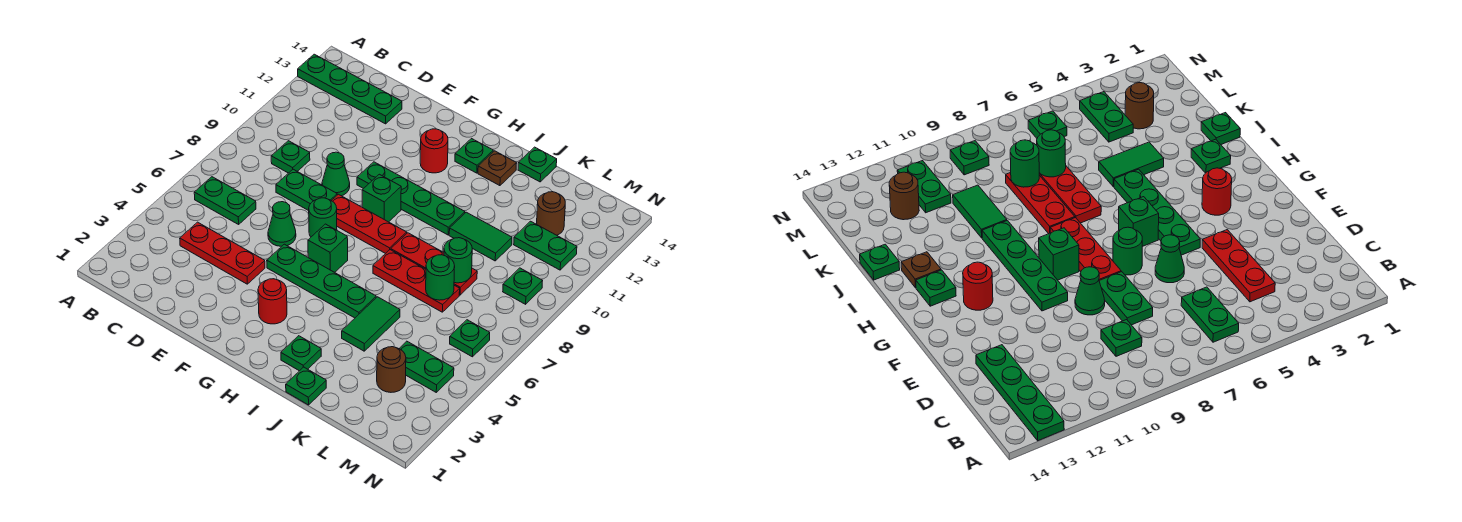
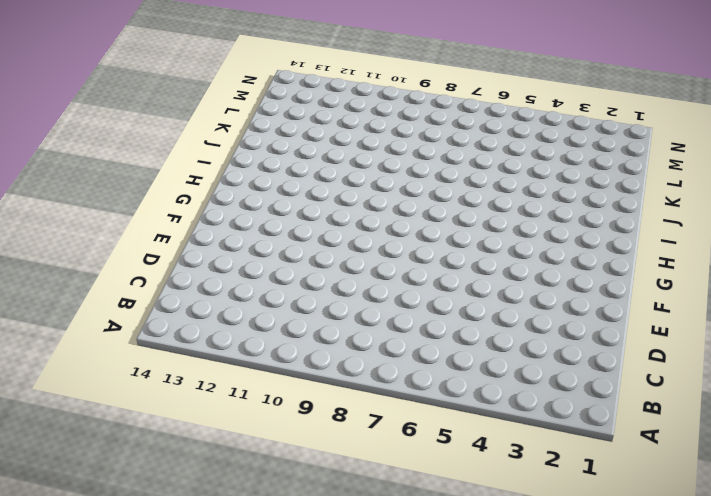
none -> green 1x4 plate [298,54,402,124]
none -> green 1x2 plate [194,177,256,224]
none -> red 1x3 plate [180,222,265,284]
none -> green 1x1 plate [271,141,310,173]

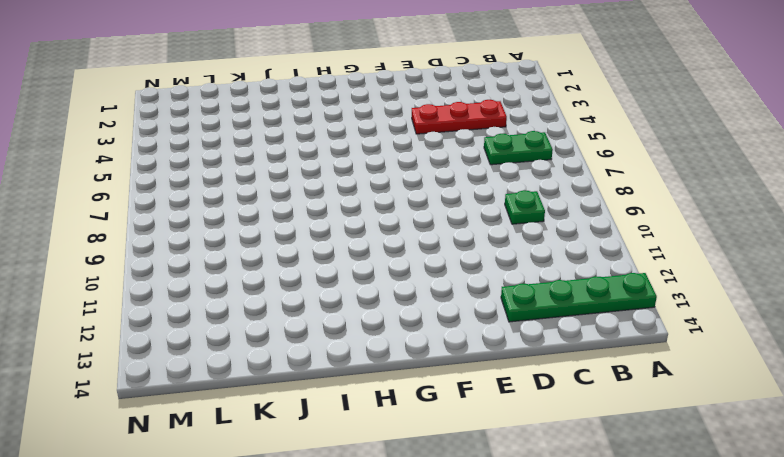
none -> green 1x2 plate [276,169,337,211]
none -> green 1x1 cone [268,202,296,246]
none -> green 1x1 cone [322,152,350,196]
none -> green 1x4 plate [267,244,376,318]

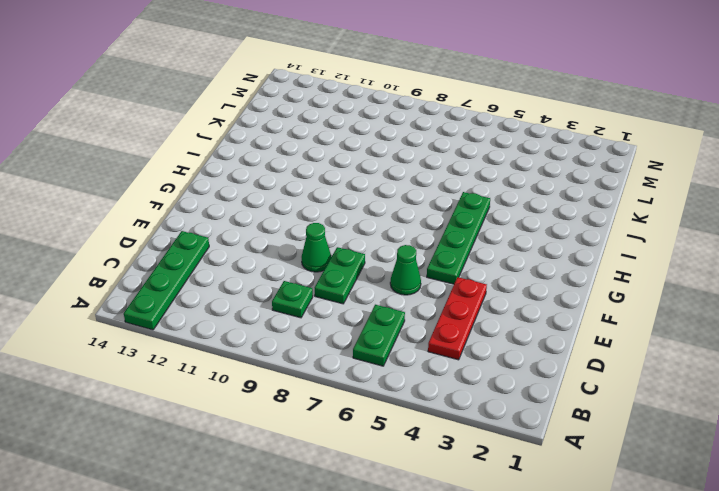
none -> green 1x1 round brick [309,198,337,237]
none -> red 1x3 plate [332,194,407,254]
none -> green 1x4 plate [357,162,465,235]
none -> red 1x1 round brick [258,279,287,324]

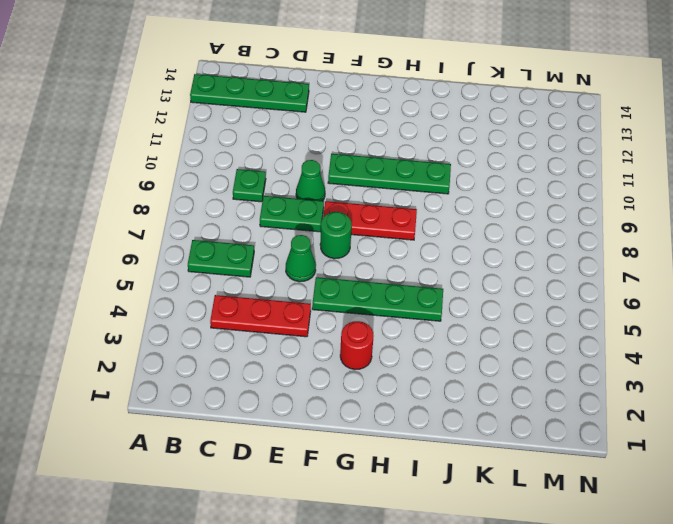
none -> green 1x1 brick [308,224,348,272]
none -> green 1x1 brick [362,174,401,222]
none -> red 1x1 round brick [420,129,448,173]
none -> green 1x1 plate [455,139,493,173]

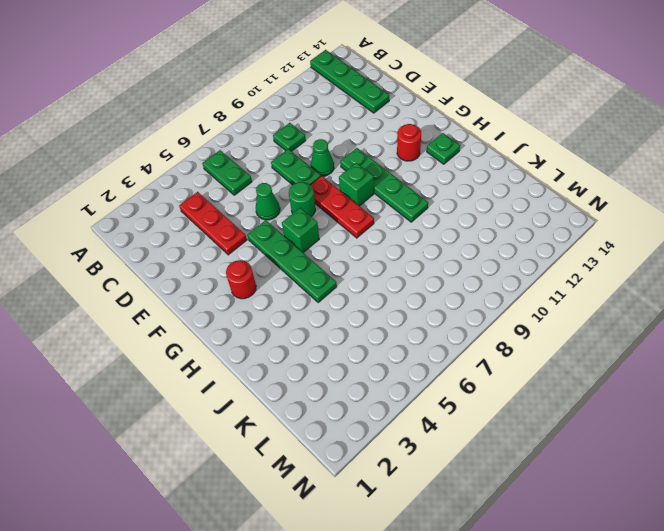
none -> green 1x1 plate [281,336,321,371]
none -> red 1x3 plate [373,250,460,312]
none -> red 1x3 plate [391,233,477,295]
none -> brown 1x1 plate [478,151,517,186]

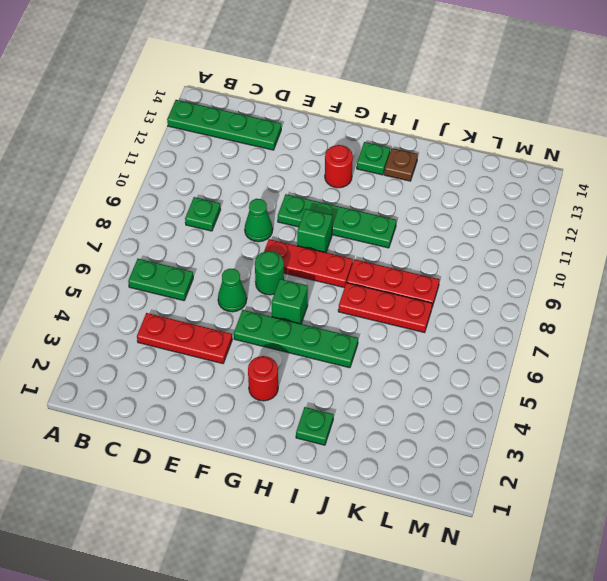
none -> green 1x2 plate [276,169,337,211]
none -> green 1x1 plate [286,367,326,405]
none -> green 1x2 tile [342,297,400,351]
none -> green 1x2 tile [449,212,512,261]

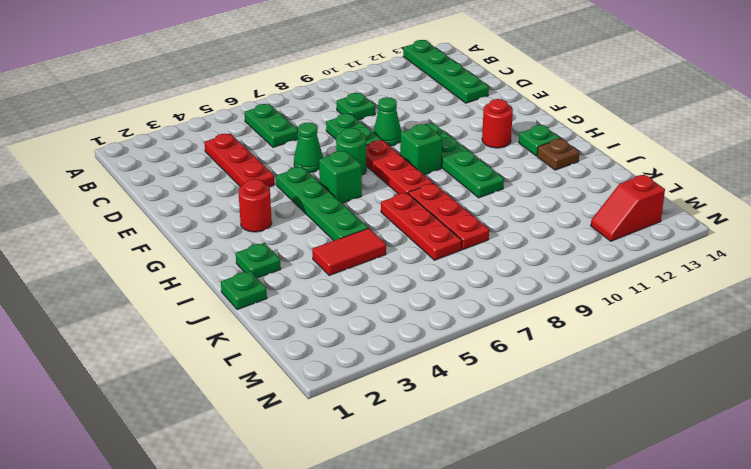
red 1x2 tile [312,228,386,276] -> green 1x2 tile [342,297,400,351]
red 1x2 slope [591,175,665,241] -> none
none -> green 1x2 tile [449,212,512,261]
none -> green 1x1 plate [518,147,557,182]
none -> brown 1x1 round brick [377,347,406,392]
none -> green 1x2 plate [399,341,454,392]

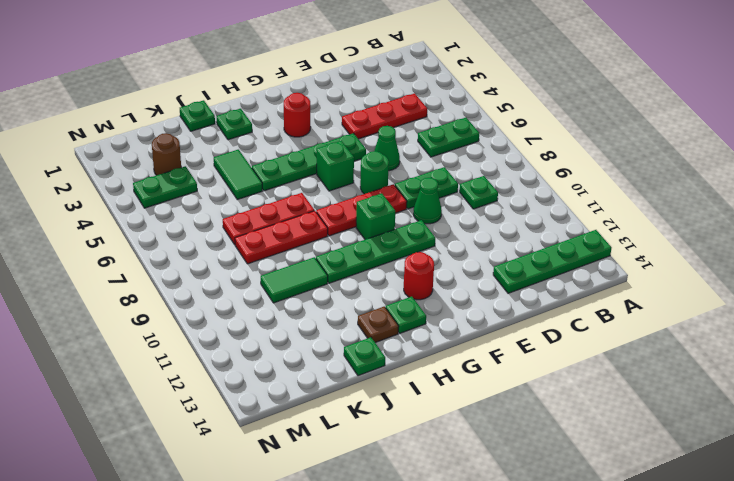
none -> green 1x2 plate [514,221,577,270]
none -> brown 1x1 round brick [537,192,565,235]
none -> green 1x1 plate [450,320,490,357]
none -> green 1x1 plate [503,268,542,304]

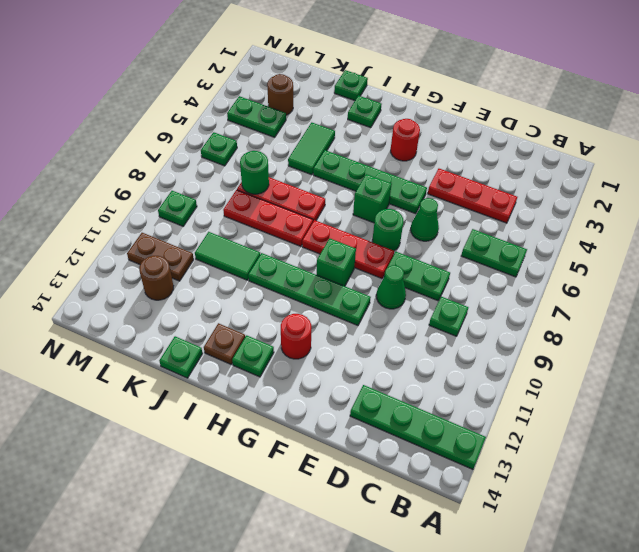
brown 1x2 plate [127,233,194,281] -> green 1x2 plate [514,221,577,270]
none -> green 1x1 round brick [444,238,472,283]

